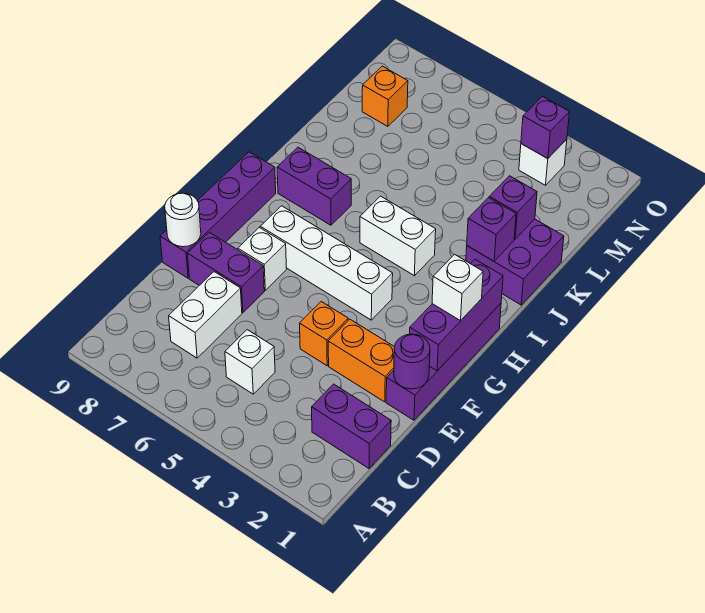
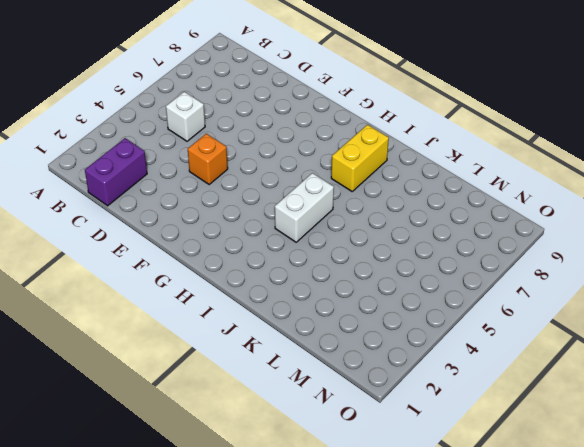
yellow 1x2 brick [331,125,389,191] -> purple 1x2 brick [277,147,351,225]
none -> white 1x2 brick [169,272,242,358]
none -> purple 1x4 brick [386,303,501,420]
none -> orange 1x2 brick [328,319,394,402]

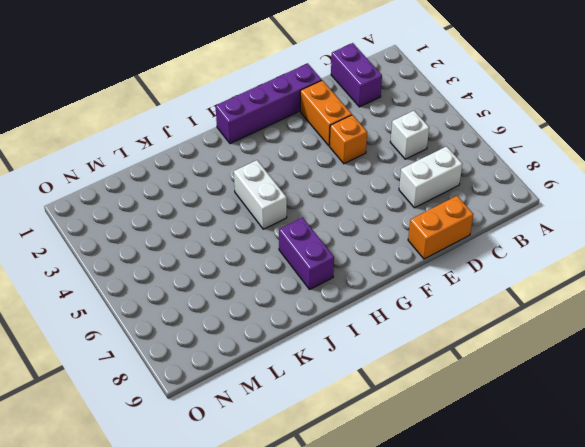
orange 1x2 brick [408,196,473,259] -> purple 1x4 brick [160,152,276,278]
none -> purple 1x2 brick [187,232,264,313]
none -> white 1x1 brick [238,227,287,290]
none -> white 1x4 brick [260,206,393,320]

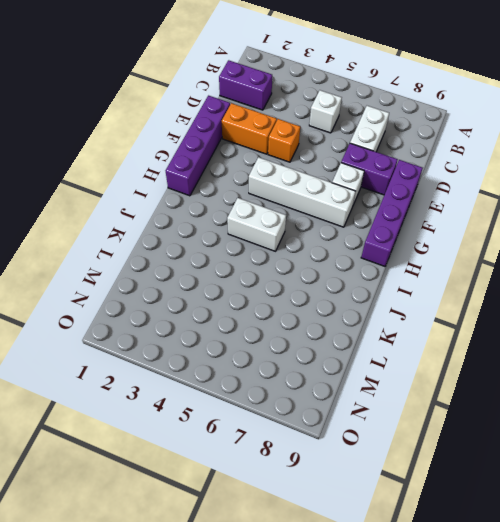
none -> purple 1x2 brick [277,147,351,225]
none -> purple 2x2 brick [466,219,564,305]
none -> orange 1x1 brick [362,66,408,126]

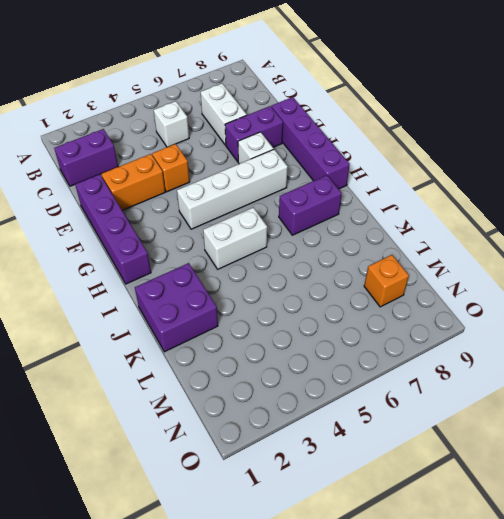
none -> white 1x1 brick [519,139,567,185]
none -> purple 1x1 round brick [394,334,430,389]
none -> white 1x1 round brick [165,193,201,247]

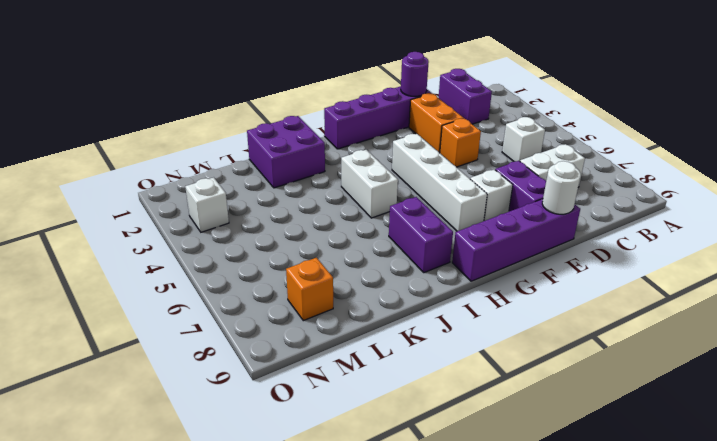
none -> purple 1x3 brick [410,259,503,371]
none -> purple 1x1 brick [467,198,516,261]
none -> purple 1x1 brick [489,176,537,239]

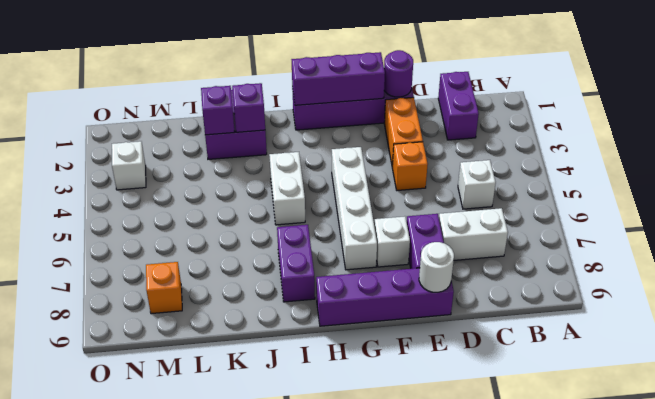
none -> purple 1x1 brick [521,96,569,159]
none -> white 1x1 brick [432,254,483,321]

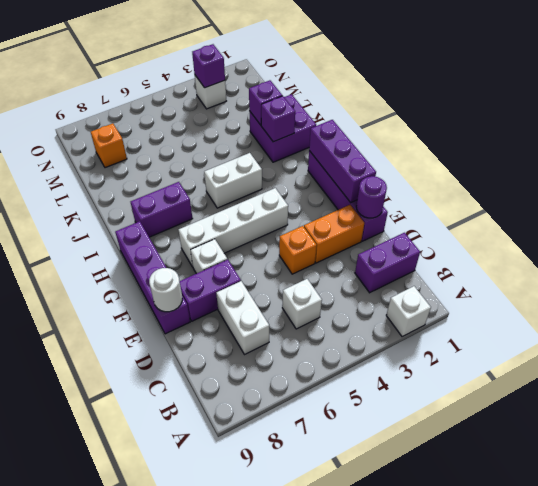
white 1x1 brick [386,286,431,336] -> white 1x1 brick moved to [432,254,483,321]

